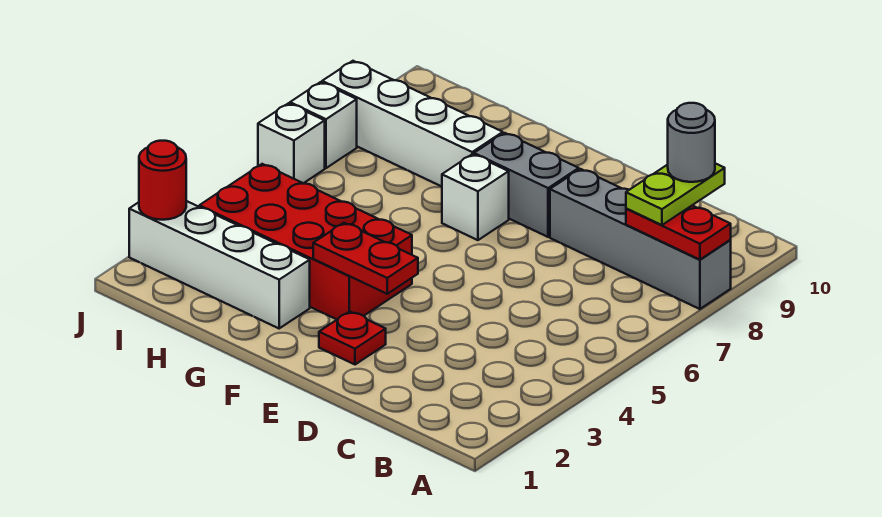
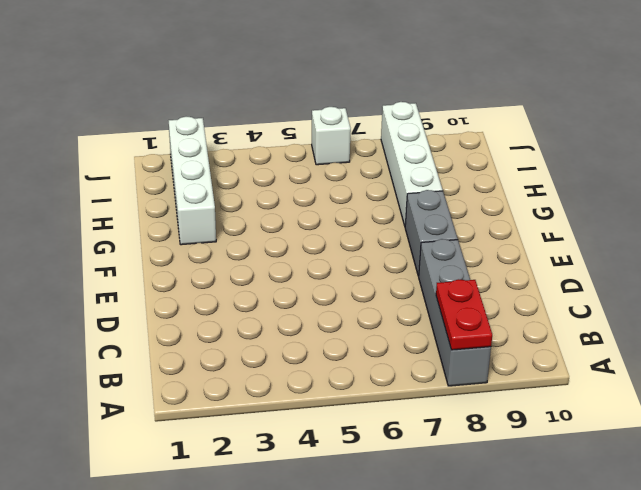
none -> red 1x1 plate [319,311,386,365]
none -> red 2x4 brick [199,164,412,319]
none -> white 1x1 brick [442,154,509,240]

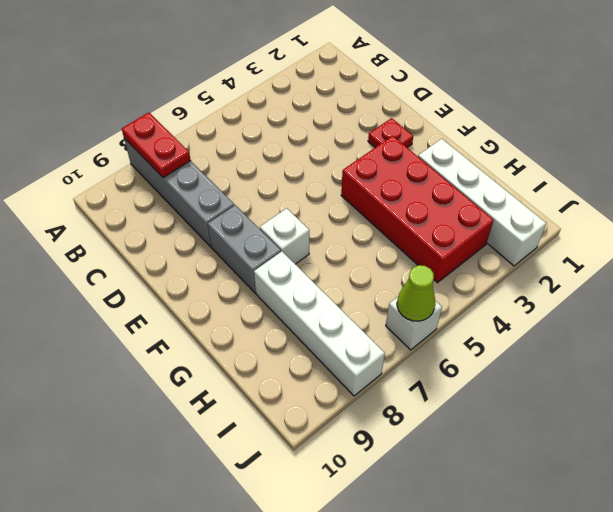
lime 1x1 cone [397,265,435,321] -> none
none -> white 1x1 brick [290,82,357,168]
none -> red 1x2 plate [313,223,418,294]
none -> red 1x1 round brick [139,141,186,220]

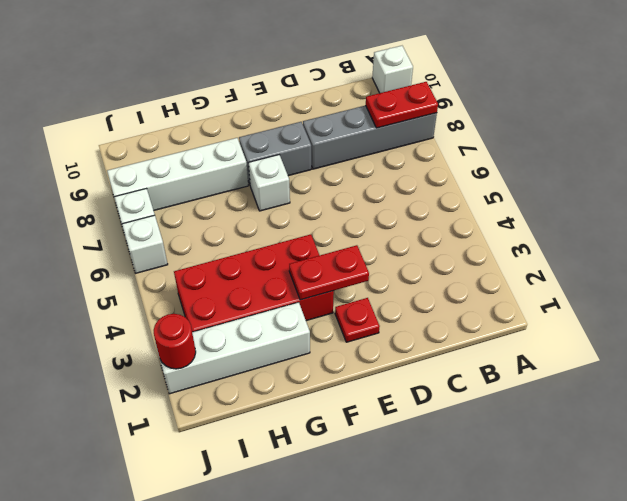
white 1x1 brick [372,46,413,93] -> none
none -> lime 1x2 plate [626,163,725,225]
none -> grey 1x1 round brick [668,103,715,182]

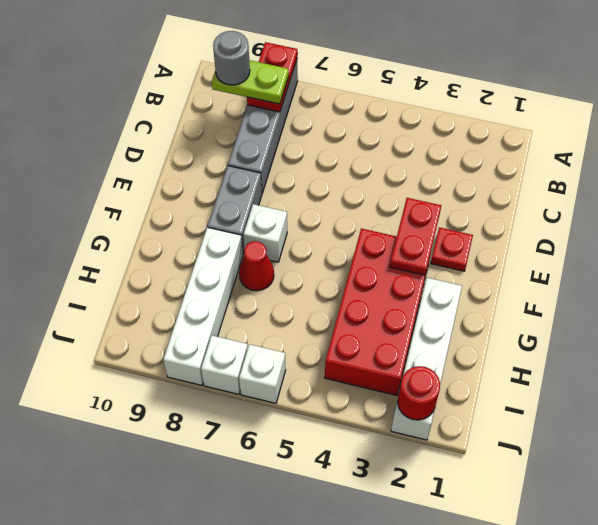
red 1x1 cone [239,241,274,291] -> none

